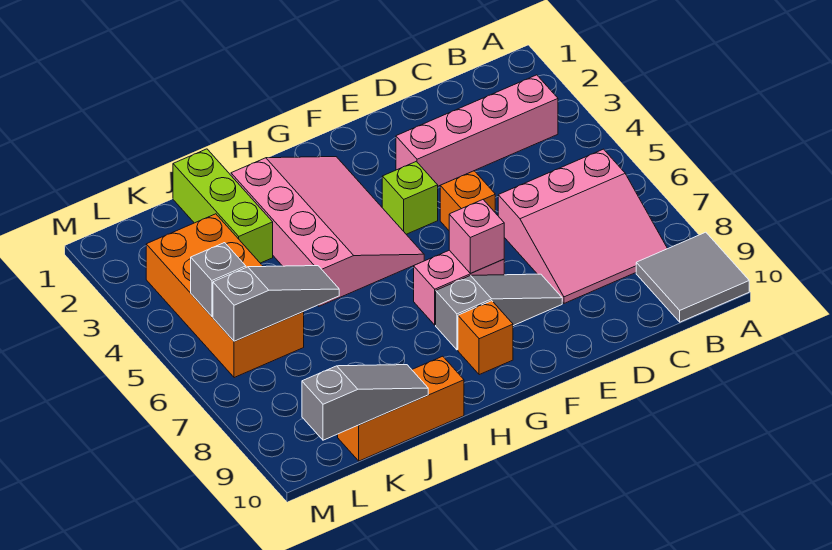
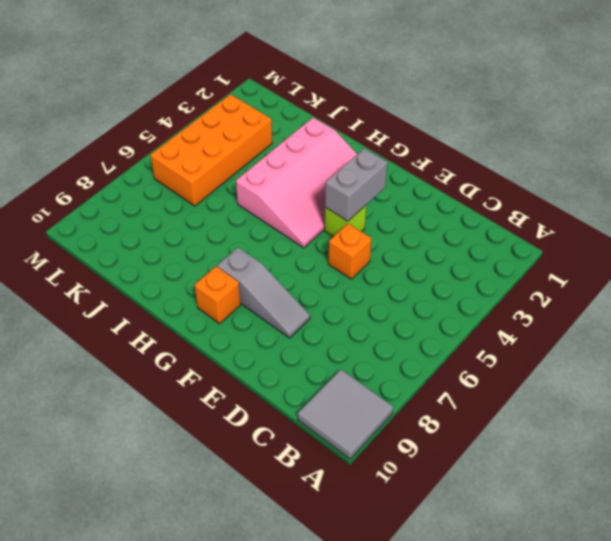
grey 1x2 brick [325,148,388,221] -> none
none -> pink 1x4 brick [396,75,558,186]
none -> pink 3x3 slope [498,149,668,303]
none -> pink 1x2 brick [414,250,504,325]

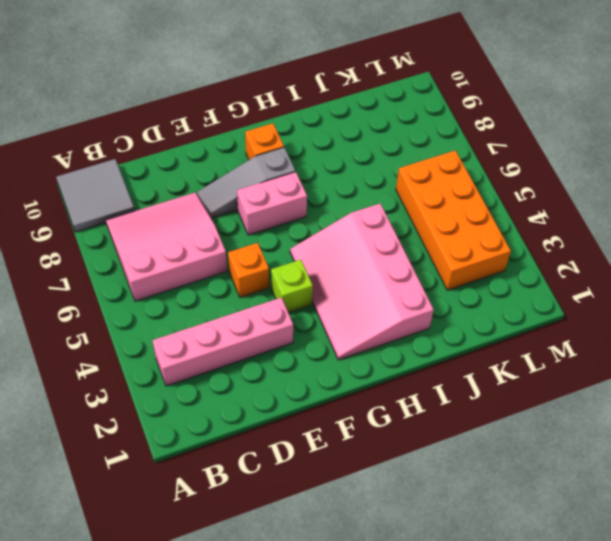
none -> orange 1x3 brick [338,356,464,461]
none -> lime 1x3 brick [173,149,273,263]
none -> pink 1x1 brick [449,200,504,273]

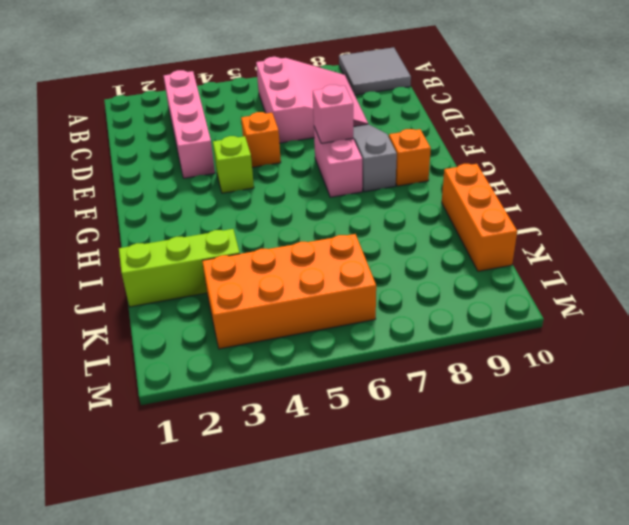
none -> pink 3x4 slope [231,157,424,306]
none -> grey 1x3 slope [213,266,339,341]
none -> grey 1x3 slope [302,365,428,440]

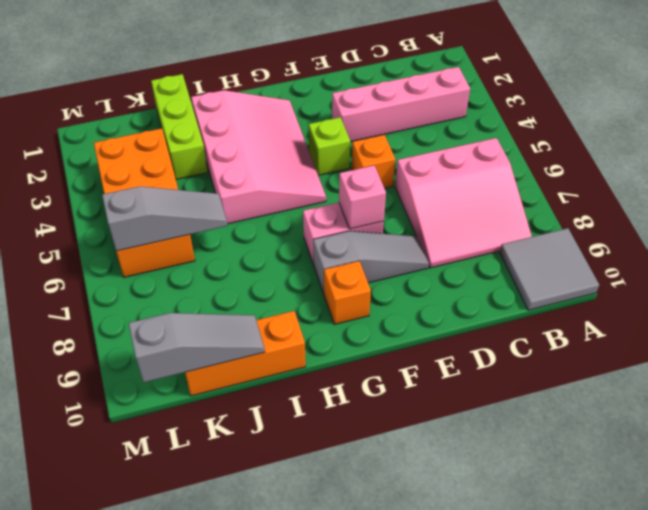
none -> grey 1x1 brick [191,243,246,316]

